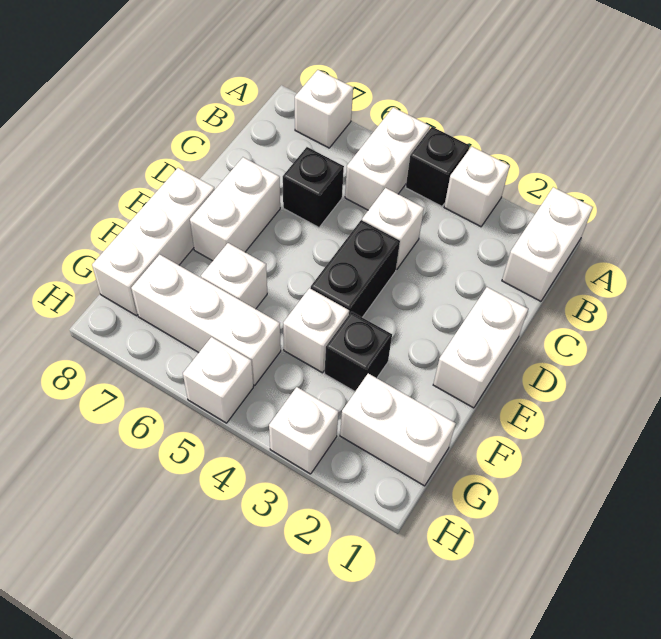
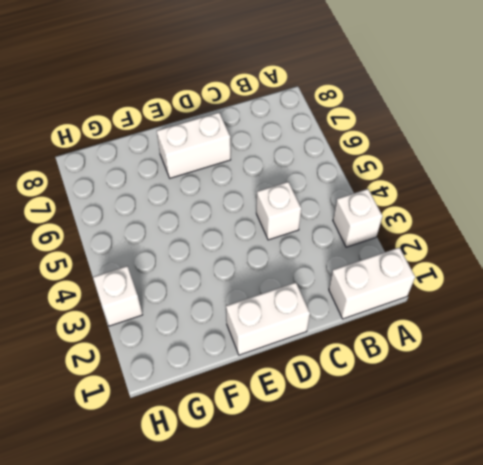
none -> black 1x1 brick [406,127,469,206]
none -> white 1x2 brick [345,107,430,210]
none -> white 1x1 brick [295,70,353,148]

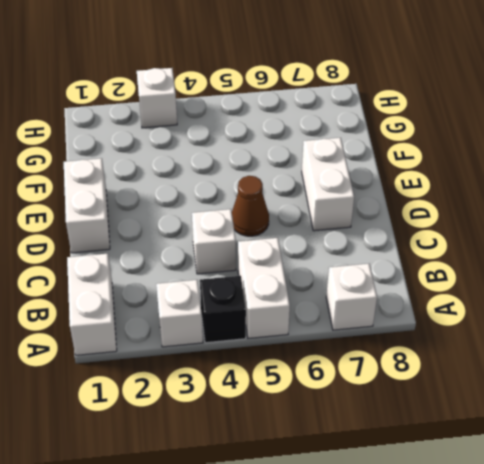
brown 1x1 cone [232,176,269,236] -> none
none -> black 1x1 brick [283,147,344,227]
none -> black 1x2 brick [311,220,400,317]
none -> white 1x3 brick [92,168,215,316]

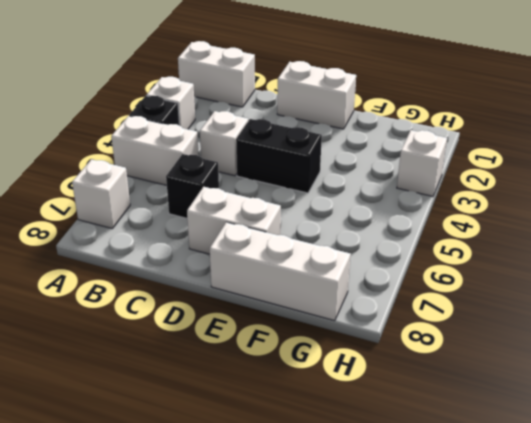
none -> black 1x1 brick [325,312,392,391]
none -> white 1x1 brick [283,288,349,373]
none -> white 1x1 brick [201,243,267,309]

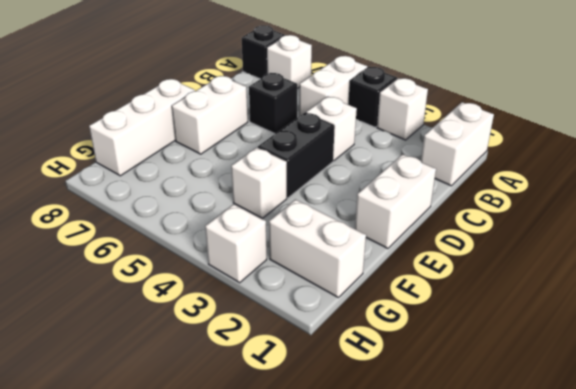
black 1x1 brick [242,25,285,79] -> black 1x1 brick moved to [325,312,392,391]
none -> white 1x1 brick [201,243,267,309]
none -> white 1x3 brick [131,255,281,385]
none -> white 1x1 brick [183,337,253,423]

